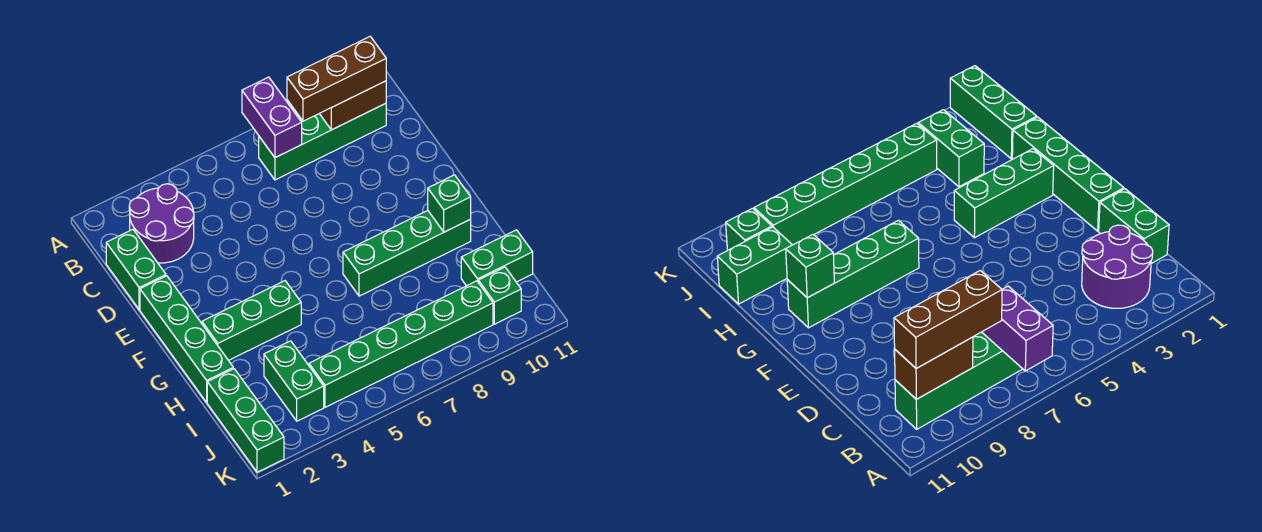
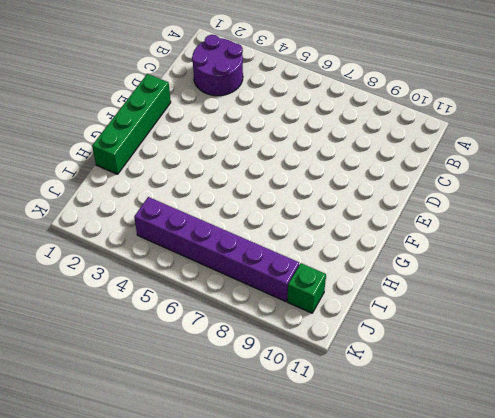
purple 1x6 brick [134,197,299,301] -> green 1x6 brick [309,281,493,407]
none -> green 1x4 brick [259,103,386,180]
none -> green 1x2 brick [106,229,166,310]
none -> green 1x3 brick [202,281,301,360]

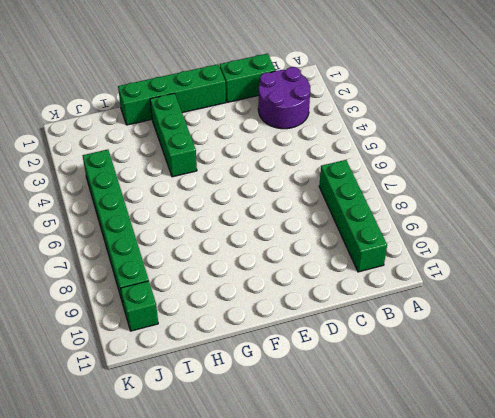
none -> green 1x4 brick [343,211,471,296]
none -> green 1x3 brick [207,369,284,472]
none -> green 1x2 brick [264,341,324,421]

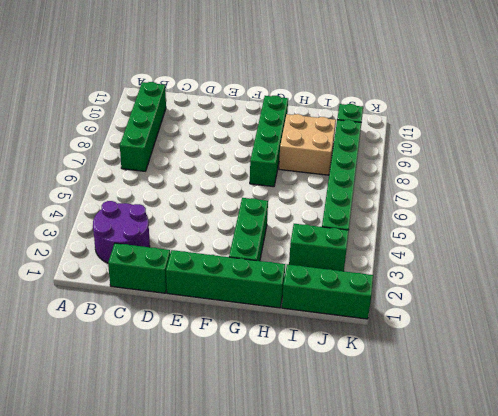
tan 2x2 brick [279,114,336,175] -> none
none -> green 1x2 brick [461,230,533,286]
none -> purple 1x2 brick [242,77,302,157]
none -> brown 1x2 brick [320,81,386,130]

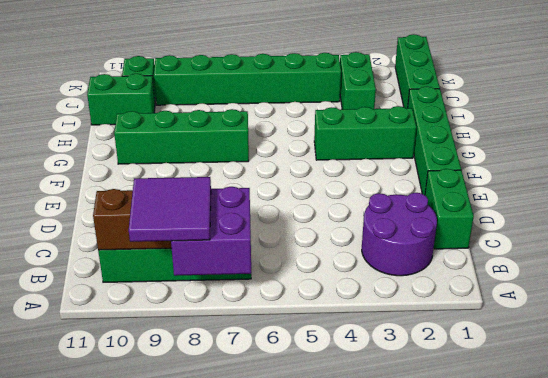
purple 2x2 brick [171,187,251,276] -> purple 1x2 brick [242,77,302,157]
purple 2x2 tile [129,177,211,242] -> brown 1x3 brick [287,37,386,121]
none -> green 1x1 brick [428,175,471,232]

